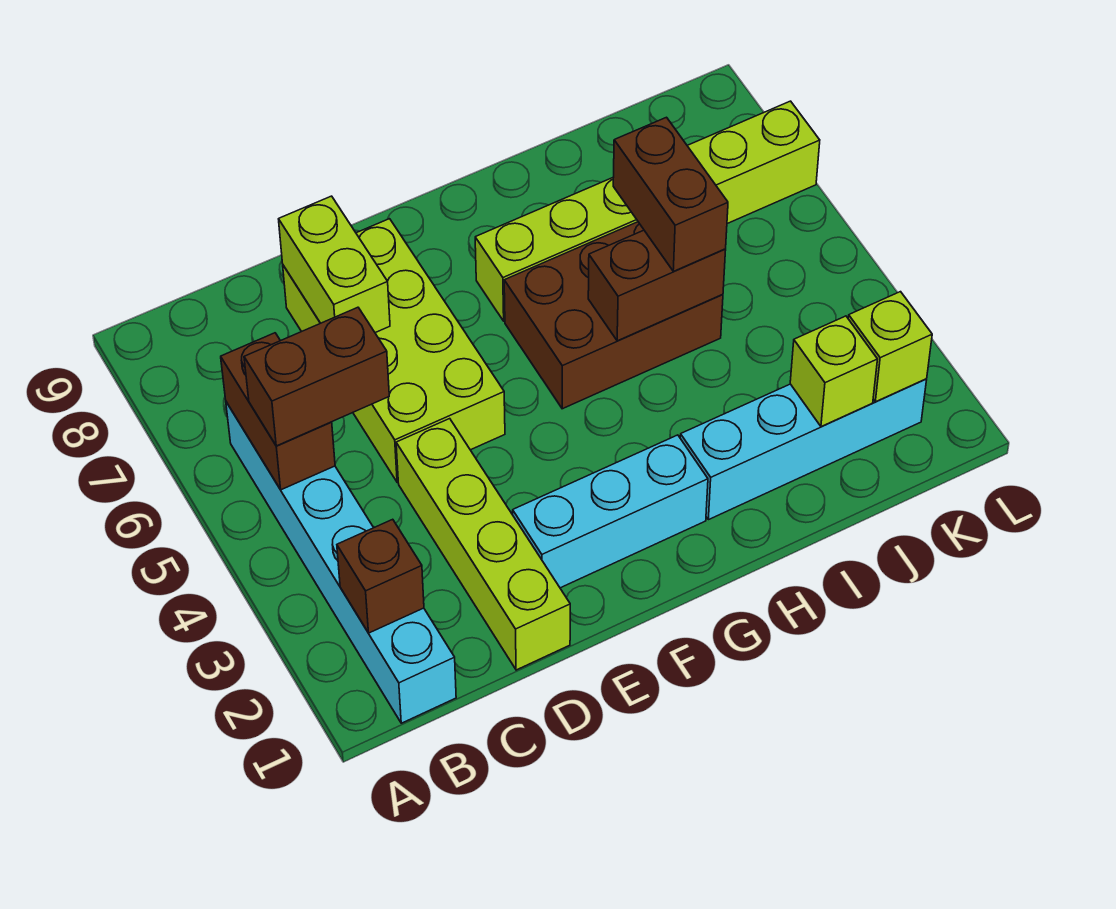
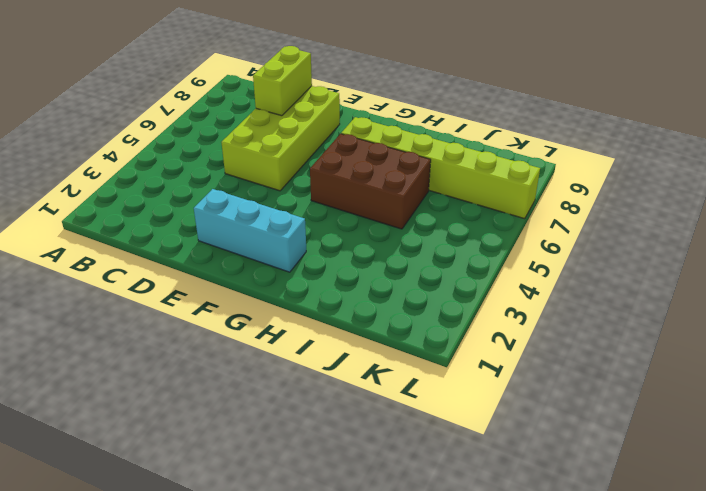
none -> cyan 1x6 brick [226,402,456,723]
none -> lime 1x4 brick [396,419,570,670]
none -> cyan 1x4 brick [680,379,927,520]

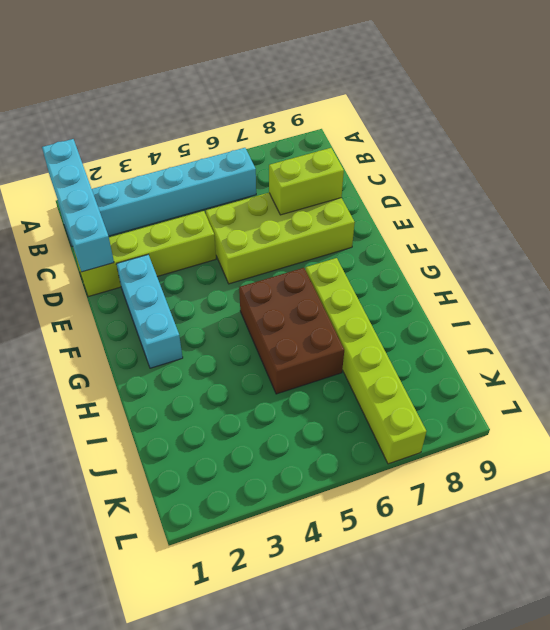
cyan 1x4 brick [42,139,114,272] -> cyan 1x4 brick moved to [680,379,927,520]
none -> brown 1x1 brick [337,519,424,633]
none -> brown 1x2 brick [221,333,335,490]
none -> brown 1x2 brick [588,230,726,341]

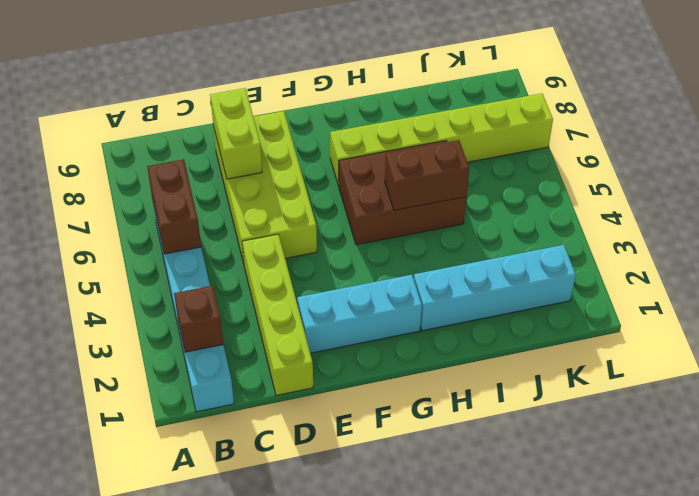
none -> lime 1x1 brick [790,316,878,427]
none -> lime 1x1 brick [848,292,932,402]
none -> brown 1x2 brick [244,307,389,446]

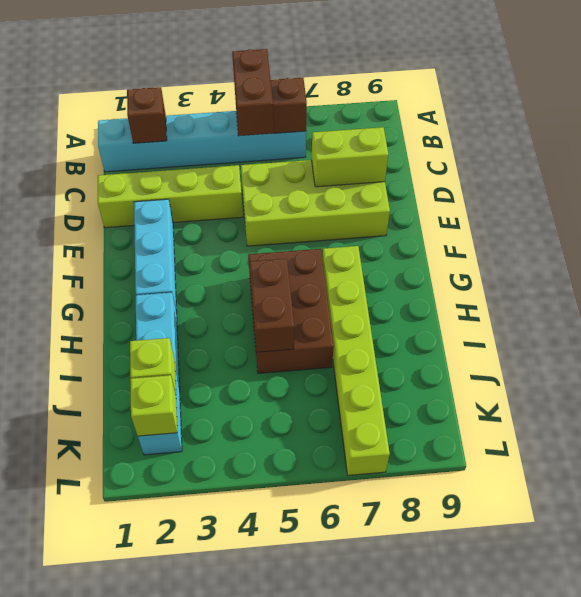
none -> brown 1x2 brick [613,117,728,271]

